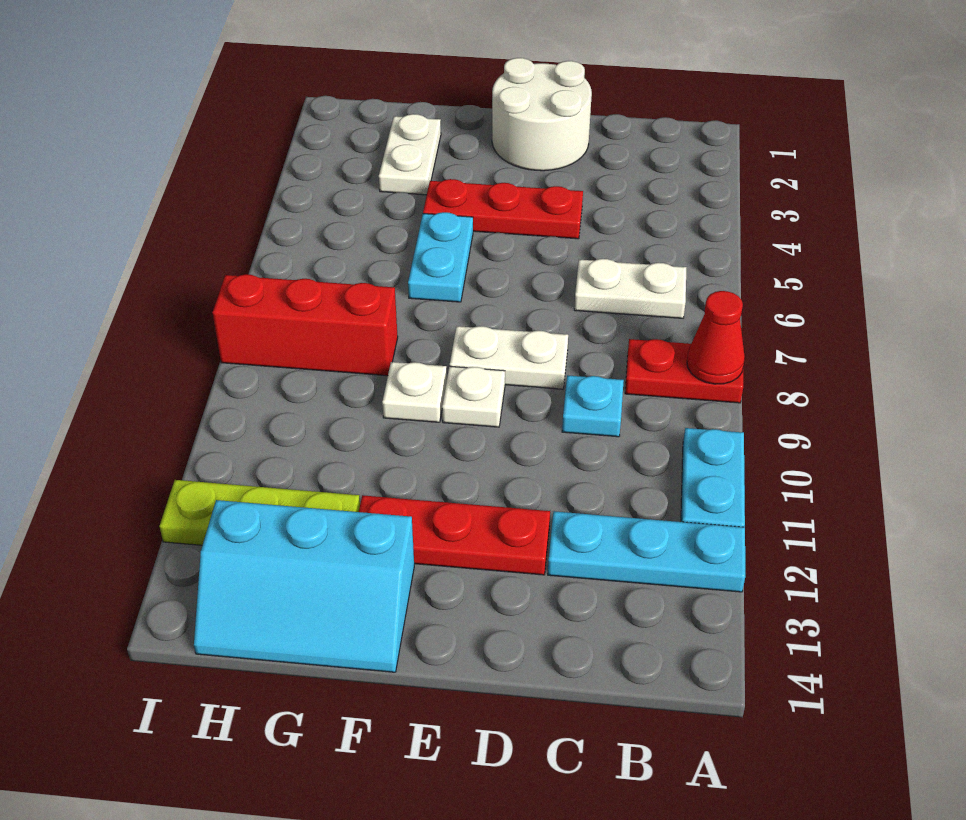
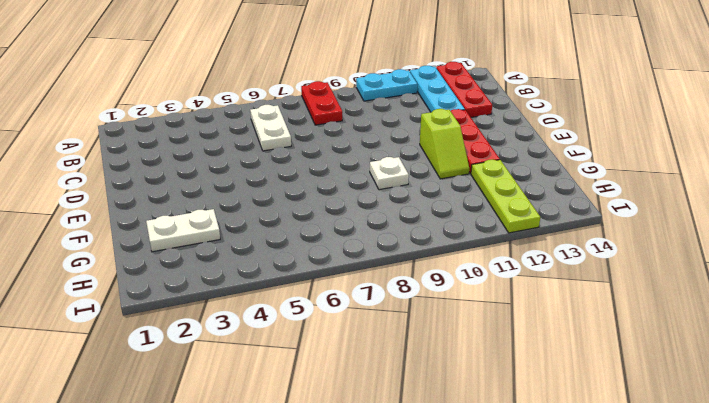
red 1x3 plate [436,62,492,117] -> red 1x3 plate moved to [423,179,583,239]
lime 1x2 slope [420,109,469,179] -> none
none -> cyan 1x1 plate [562,375,624,437]
none -> white 2x2 round brick [492,58,592,171]
none -> white 1x2 plate [450,326,568,389]

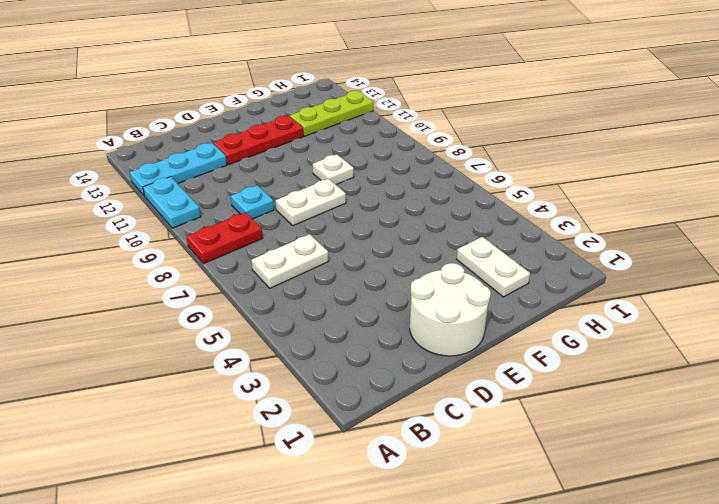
none -> red 1x3 plate [423,179,583,239]
none -> white 1x1 plate [442,366,505,427]
none -> cyan 1x2 plate [408,212,473,302]

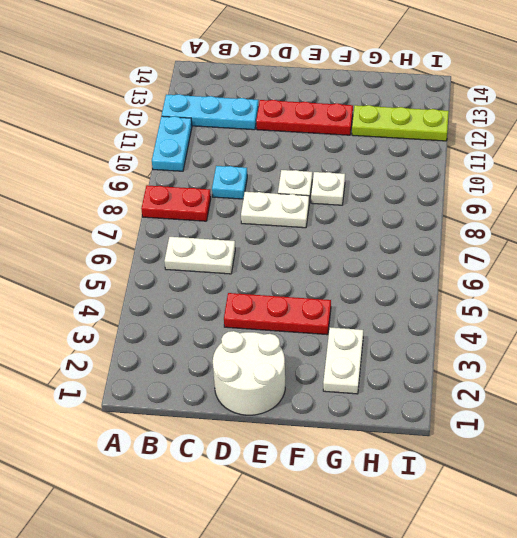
none -> cyan 1x2 plate [408,212,473,302]
none -> cyan 2x3 slope [194,500,414,672]
none -> red 1x3 brick [212,274,398,376]

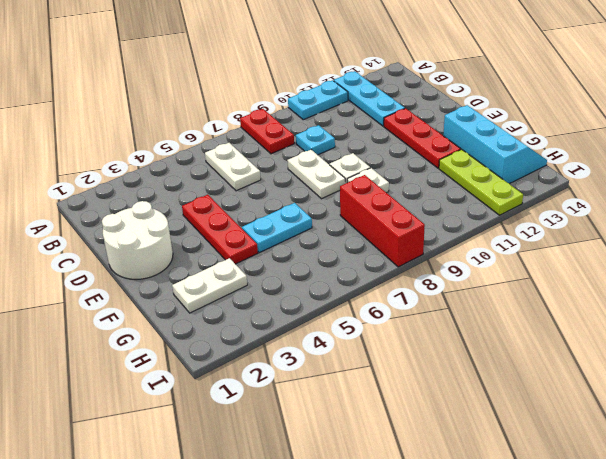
none -> red 1x1 cone [687,291,745,384]

